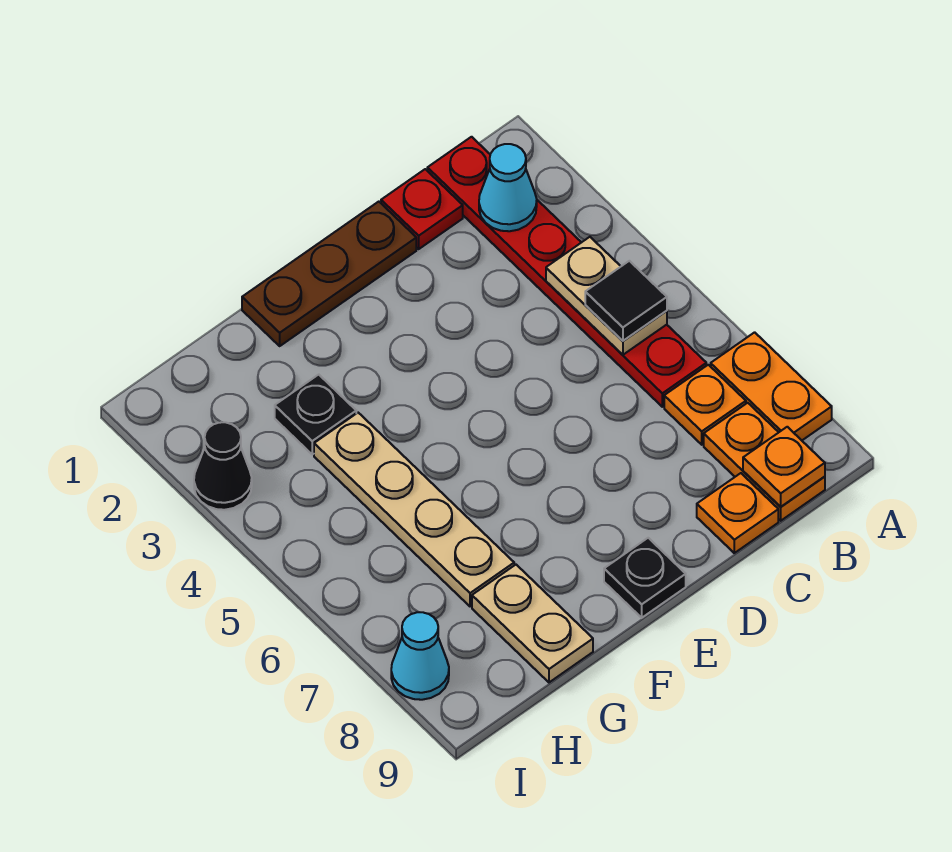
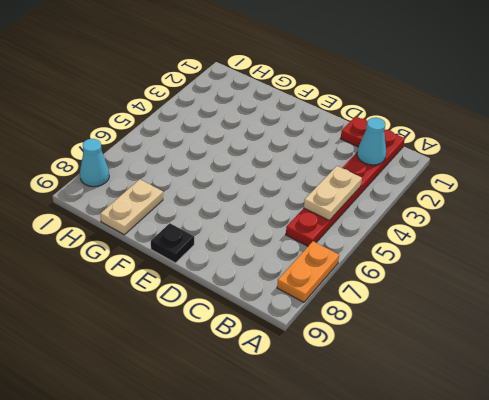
none -> orange 1x1 plate [664,365,746,445]
none -> orange 1x2 plate [704,403,825,521]
none -> orange 1x1 plate [697,473,778,553]

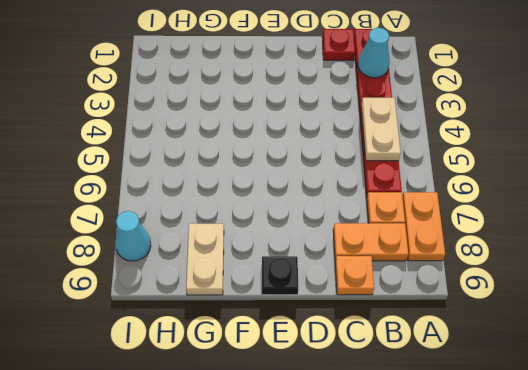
orange 1x2 plate [333,223,408,261] -> orange 1x2 plate turned to [704,403,825,521]
none -> brown 1x3 plate [242,202,416,346]
none -> black 1x1 plate [275,375,356,454]
none -> tan 1x4 plate [314,413,514,606]

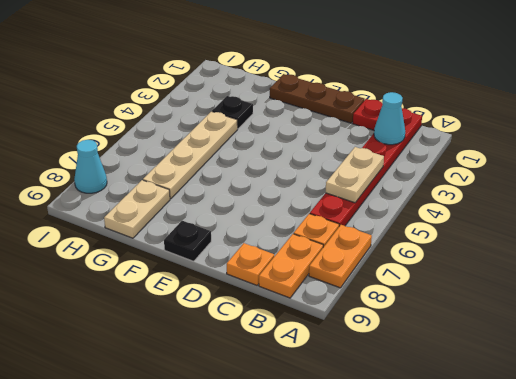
none -> black 1x1 cone [194,422,252,510]
none -> orange 1x1 plate [743,427,825,507]
none -> black 1x1 tile [585,261,667,341]

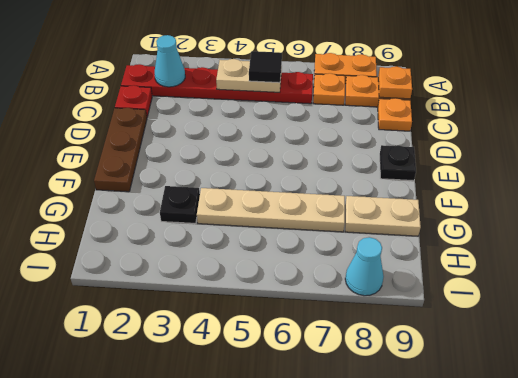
none -> black 1x1 cone [194,422,252,510]

